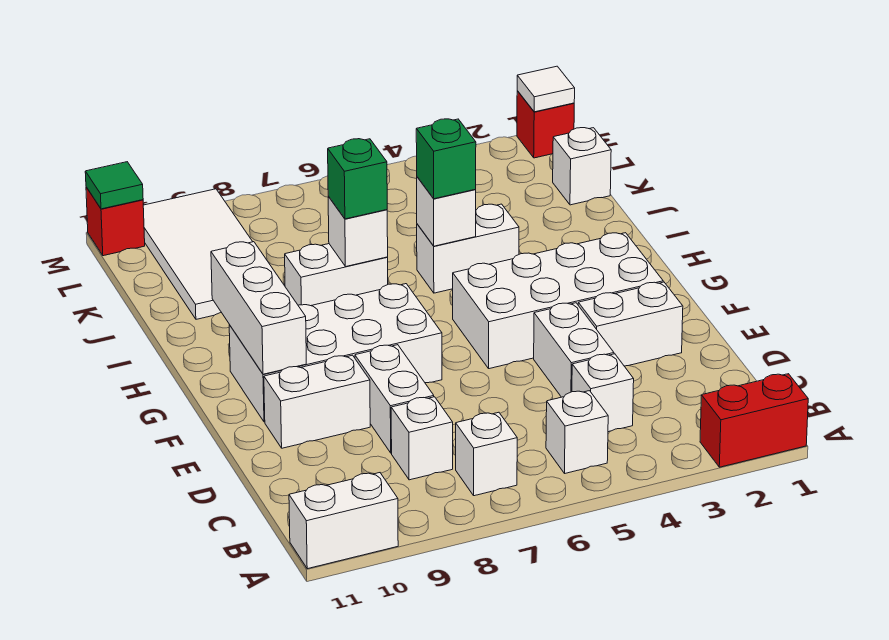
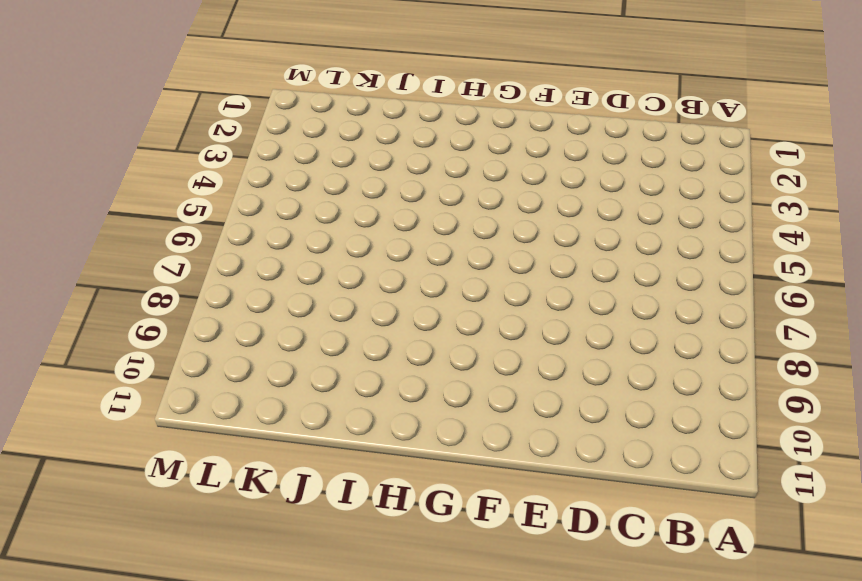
none -> red 1x2 brick [700,374,808,467]
none -> white 1x2 brick [289,473,398,569]
none -> white 1x1 brick [546,391,608,473]

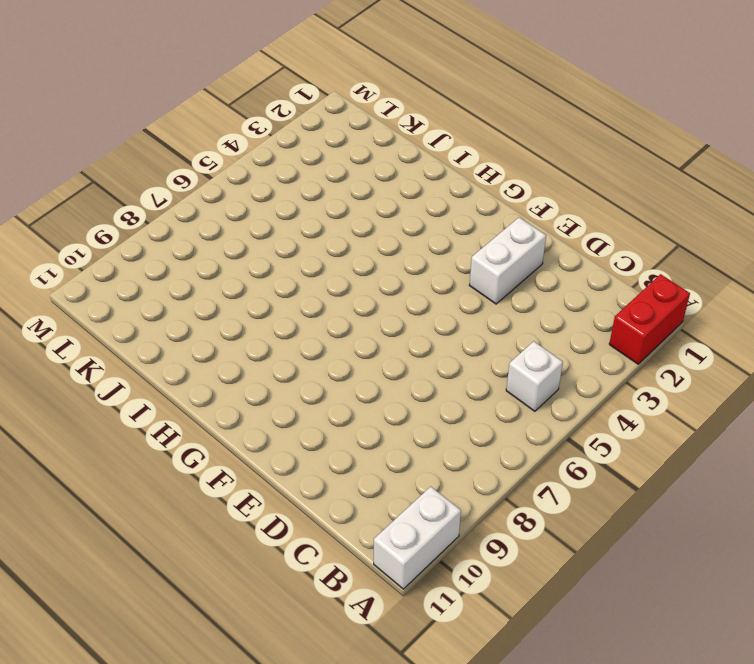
none -> white 1x1 brick [456,412,517,496]
none -> white 1x1 brick [572,354,634,432]
none -> white 1x1 brick [391,397,453,480]

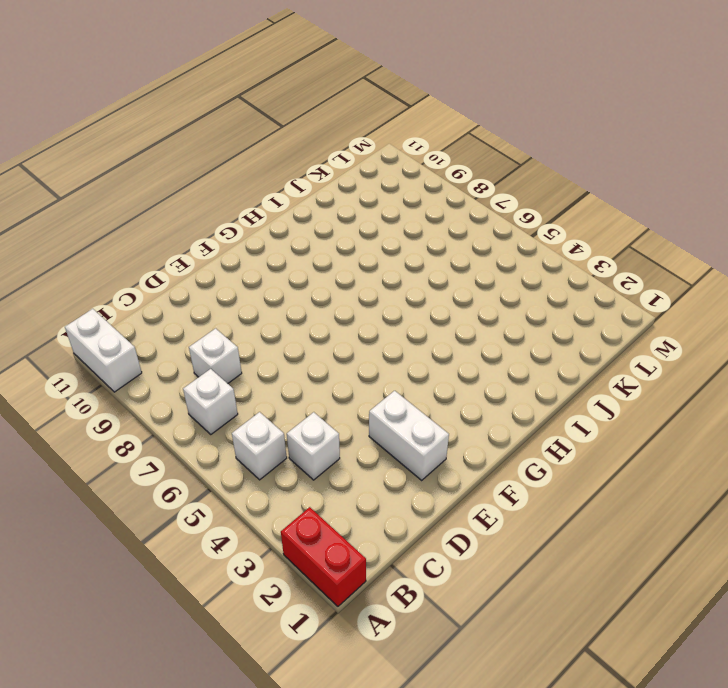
none -> white 1x2 brick [534,303,614,397]
none -> white 1x2 brick [355,345,434,453]
none -> white 1x2 brick [264,355,370,448]

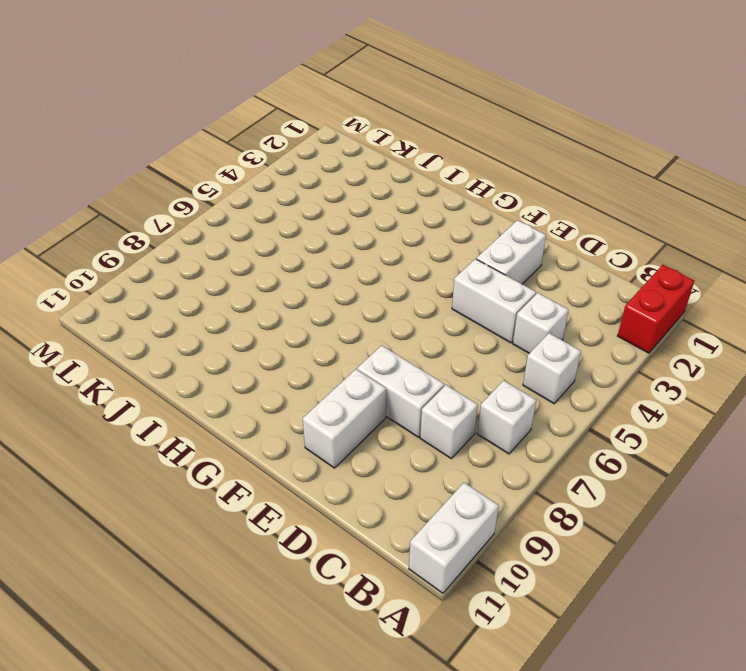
none -> white 2x4 brick [453,233,663,369]
none -> white 2x4 brick [229,284,442,422]
none -> white 1x2 brick [417,204,519,293]

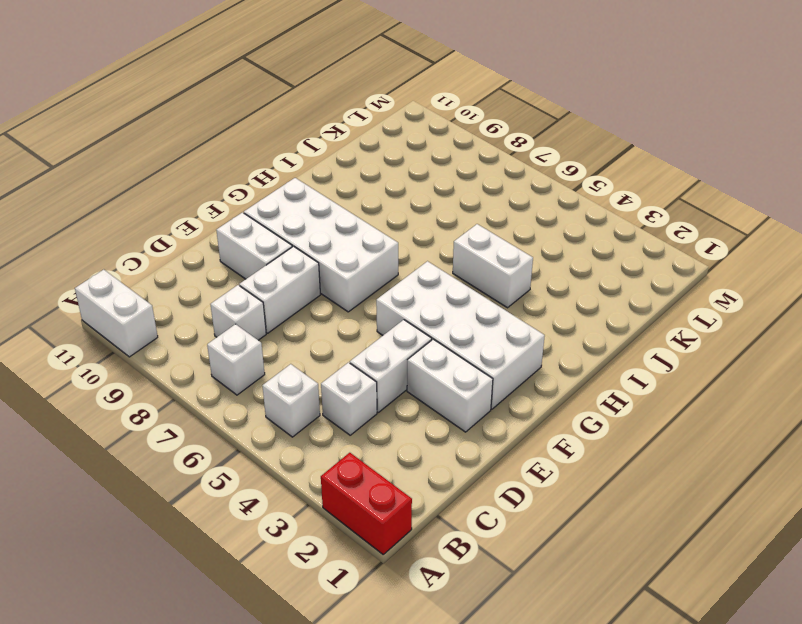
none -> white 1x2 brick [285,244,388,306]
none -> white 2x4 tile [143,189,253,319]
none -> white 1x1 brick [553,128,611,205]

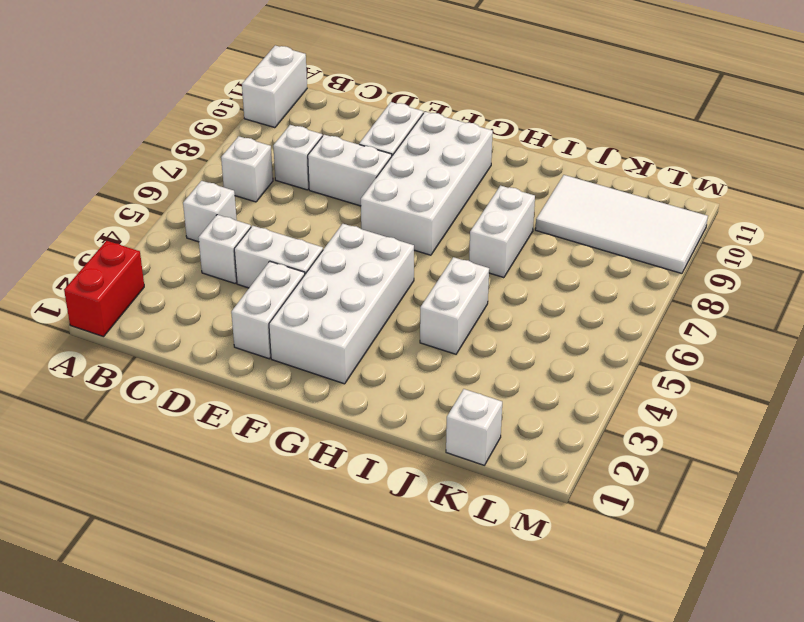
none -> red 1x1 brick [517,91,574,158]
none -> red 1x1 brick [86,187,145,256]
none -> white 1x3 brick [211,242,306,374]

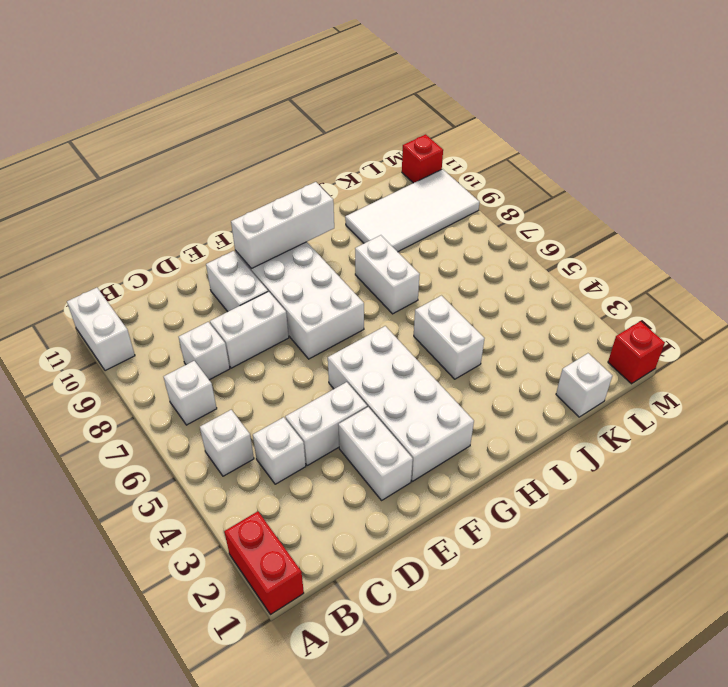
none -> white 1x1 brick [417,177,476,246]
none -> white 1x1 brick [328,196,388,267]
none -> white 1x1 tile [517,66,575,112]

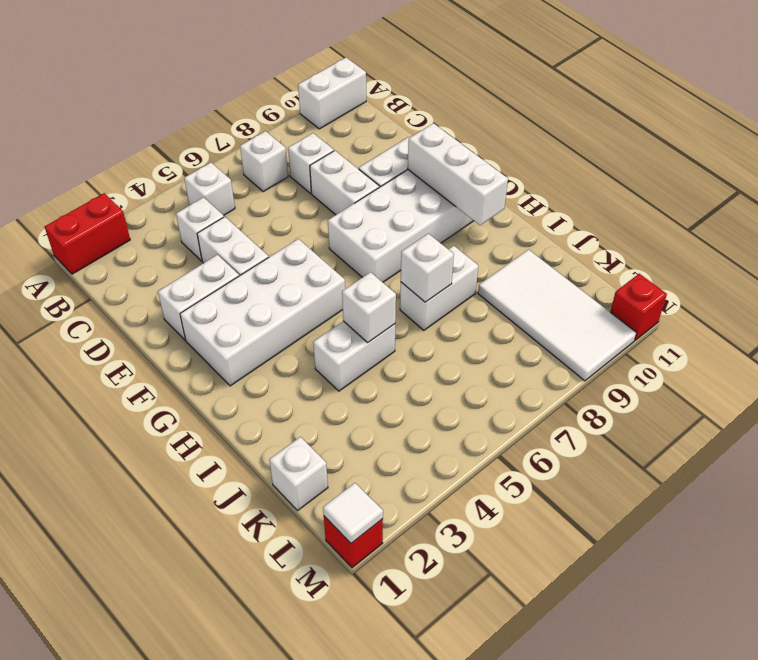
none -> green 1x1 tile [85,162,143,209]
none -> green 1x1 brick [416,119,476,199]
none -> green 1x1 brick [328,139,387,219]

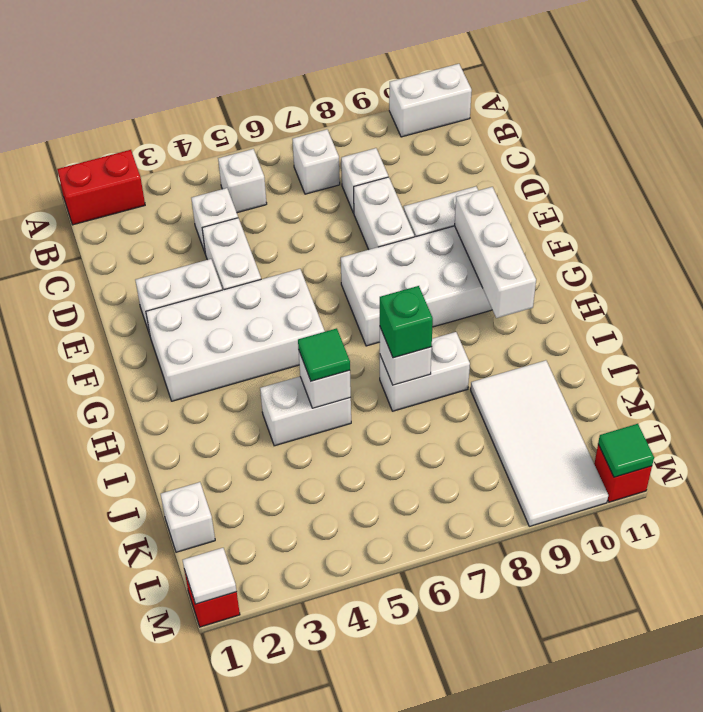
green 1x1 tile [298,328,350,381] -> green 1x1 brick [416,119,476,199]

